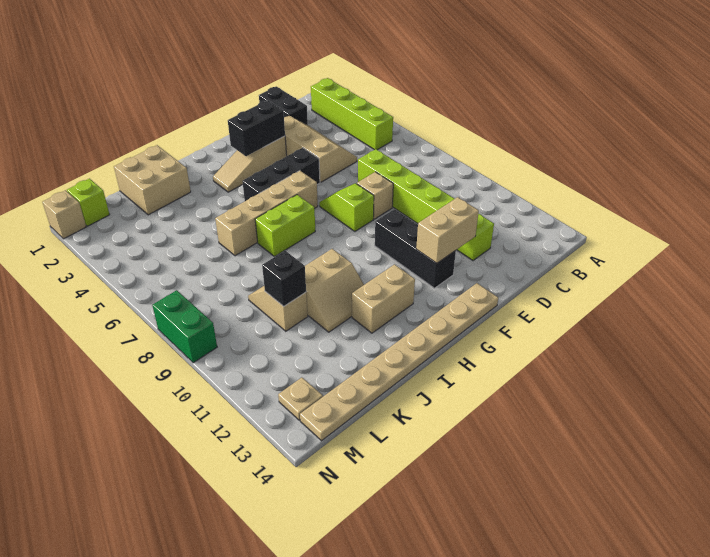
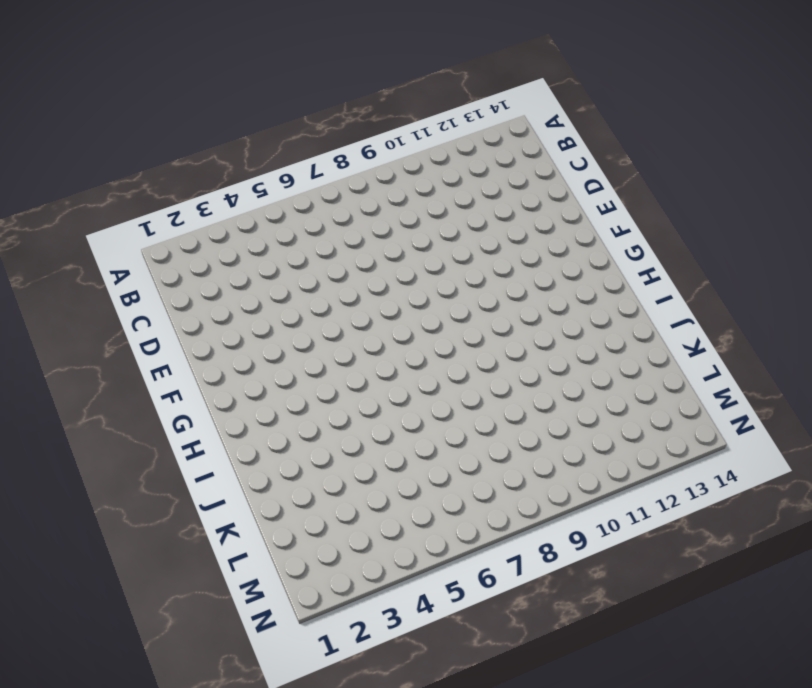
none -> lime 1x4 brick [311,78,393,150]
none -> black 1x2 brick [259,86,308,125]
none -> tan 2x3 slope [284,116,357,182]

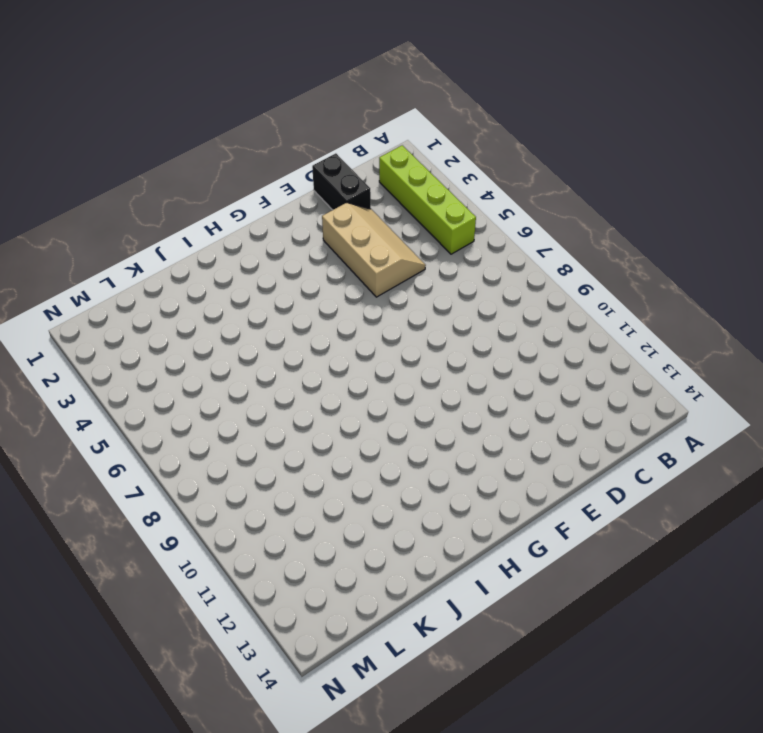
none -> lime 1x6 brick [358,149,494,260]
none -> tan 1x1 brick [357,172,393,219]
none -> tan 1x3 slope [213,136,287,192]

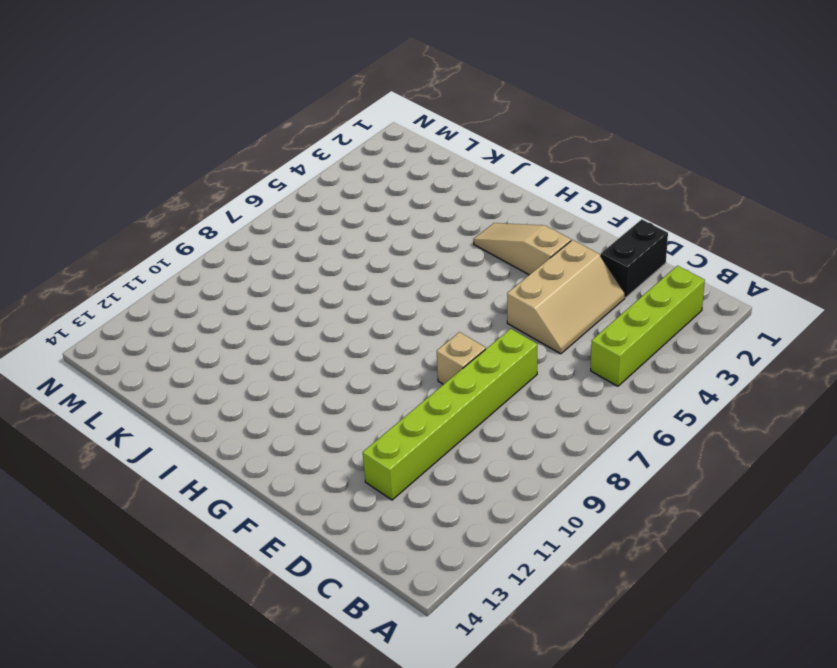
none -> black 1x3 brick [242,148,320,201]
none -> lime 1x2 slope [319,183,374,231]
none -> black 1x3 brick [375,209,456,288]

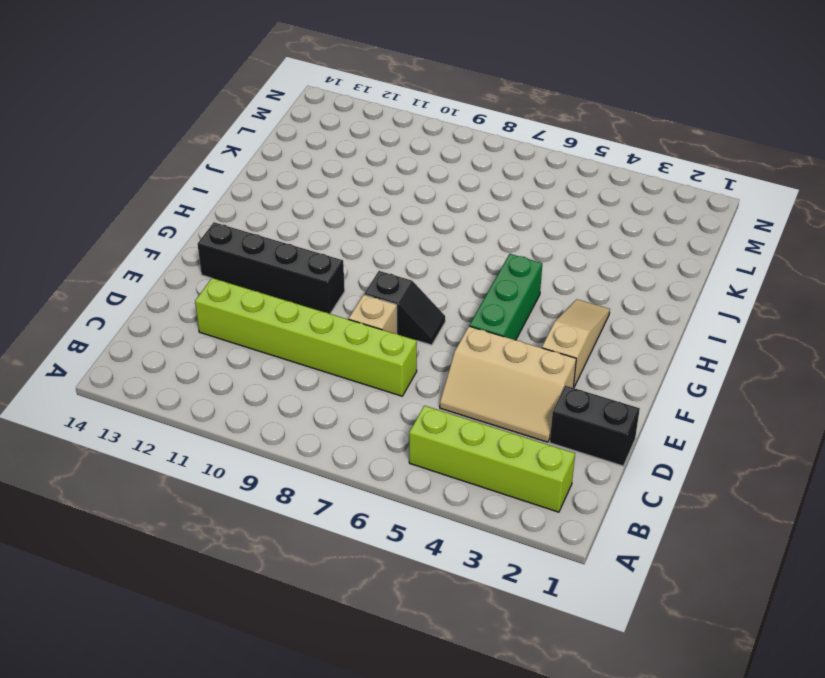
green 1x3 brick [469,254,542,340] -> black 1x3 brick [242,148,320,201]
black 1x2 slope [364,271,445,345] -> lime 1x2 slope [319,183,374,231]
black 1x4 brick [198,222,345,314] -> black 1x3 brick [375,209,456,288]
none -> tan 1x8 plate [300,283,498,441]
none -> tan 1x4 brick [215,171,318,256]
none -> lime 1x2 brick [255,195,315,257]

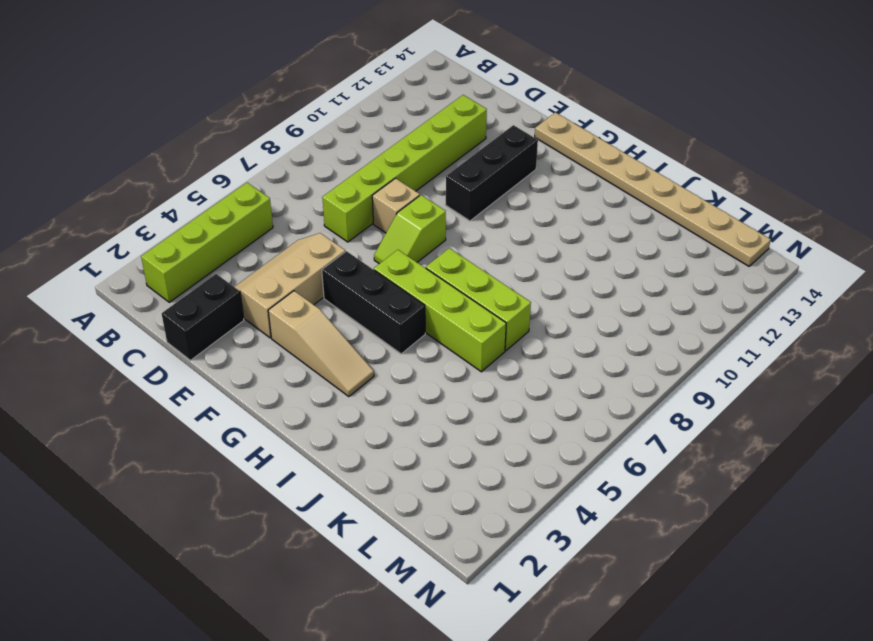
lime 1x4 brick [374,250,506,372] -> tan 1x4 brick [215,171,318,256]
lime 1x3 brick [426,248,531,351] -> lime 1x2 brick [255,195,315,257]
none -> tan 1x2 brick [352,264,415,333]
none -> tan 2x2 slope [305,249,364,332]
none -> tan 2x2 brick [114,145,191,215]

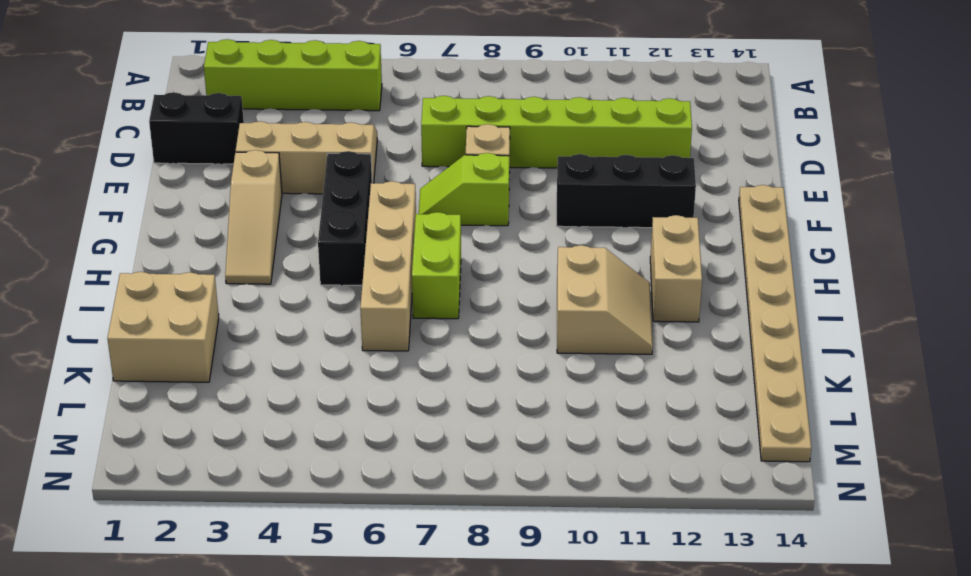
none -> tan 1x2 slope [248,286,308,331]
none -> lime 1x1 brick [67,179,110,226]
none -> tan 1x1 plate [278,378,323,420]

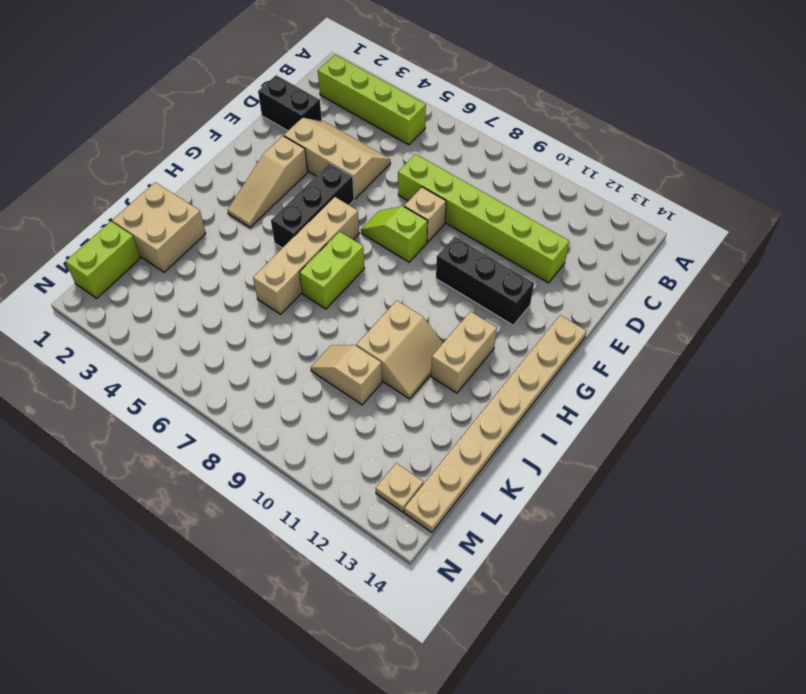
lime 1x2 brick [66,221,140,298] -> lime 1x1 brick [67,179,110,226]
none -> tan 1x1 brick [42,190,86,239]
none -> green 1x2 brick [152,290,217,363]
none -> tan 1x2 brick [416,197,479,263]

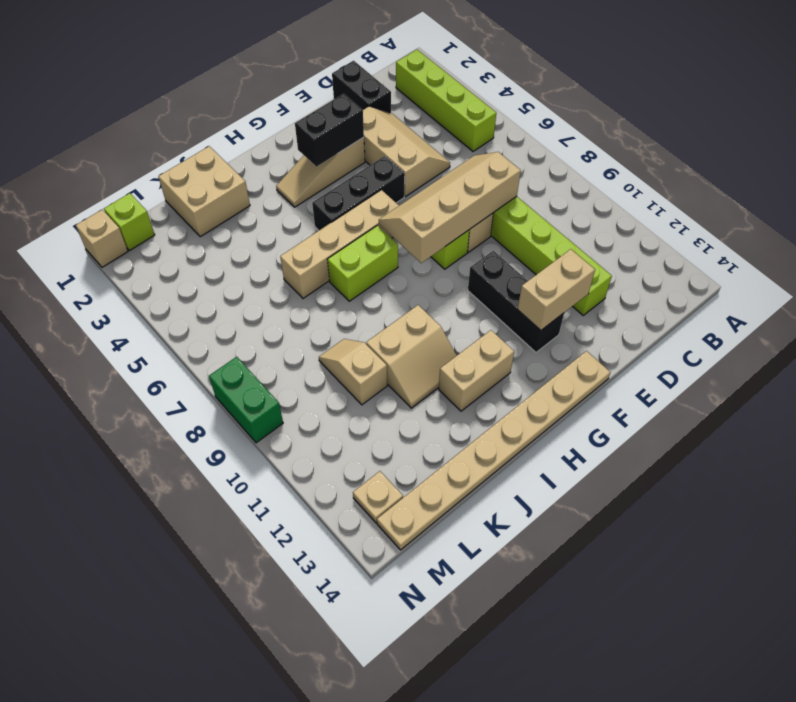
tan 2x4 slope [379,152,521,263] -> none
none -> black 1x1 brick [262,251,306,306]

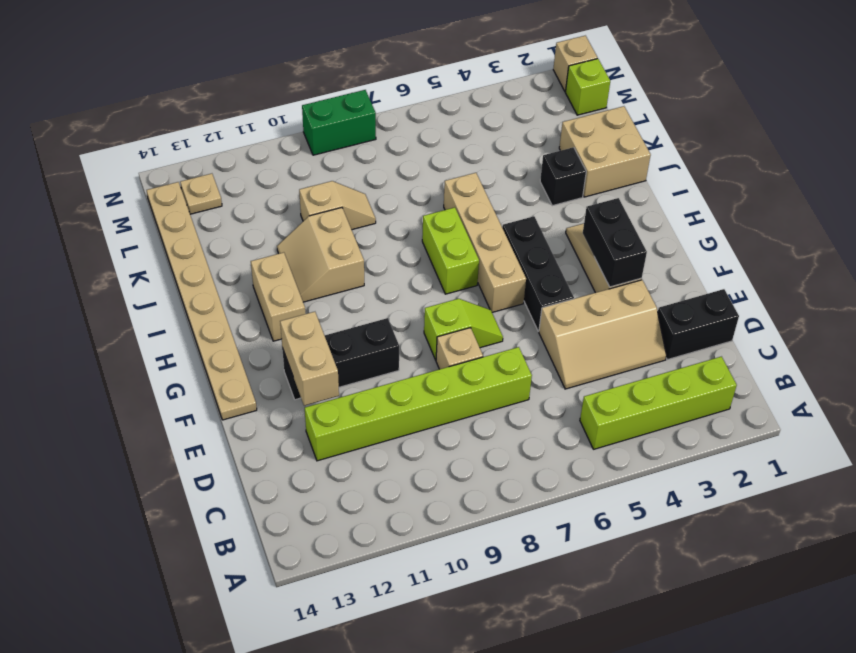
black 1x1 brick [540,147,586,206] -> black 1x1 brick moved to [262,251,306,306]

